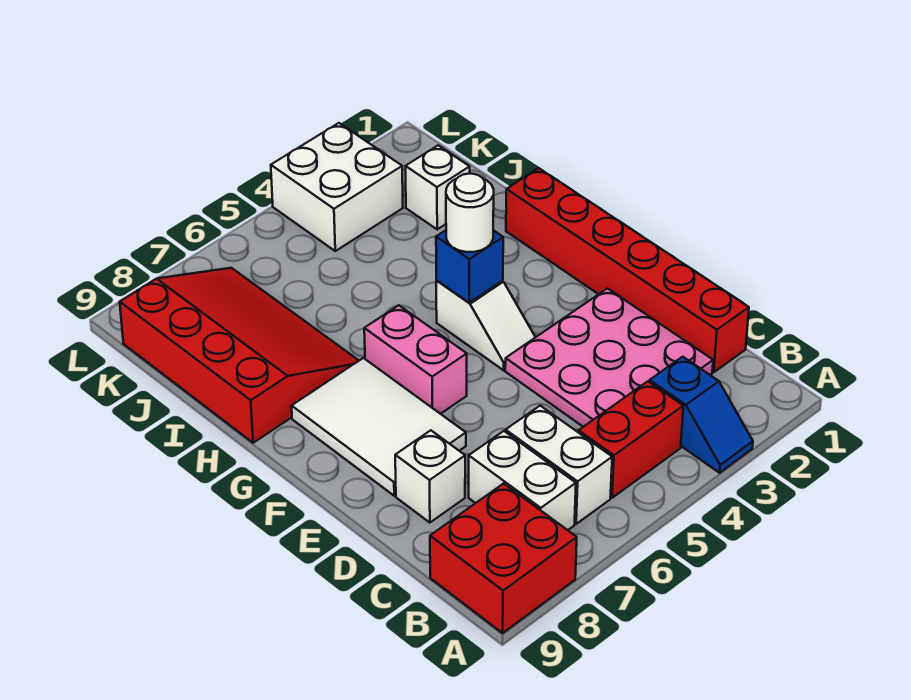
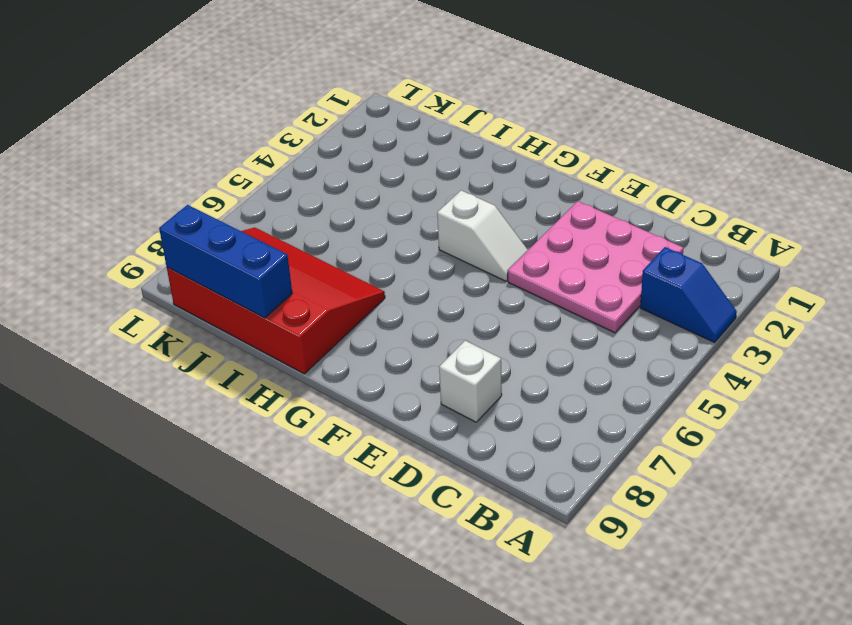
blue 1x3 brick [159,205,292,318] -> none
none -> red 2x2 brick [430,484,577,633]
none -> red 1x2 brick [579,381,683,498]
none -> white 1x2 brick [506,406,612,524]

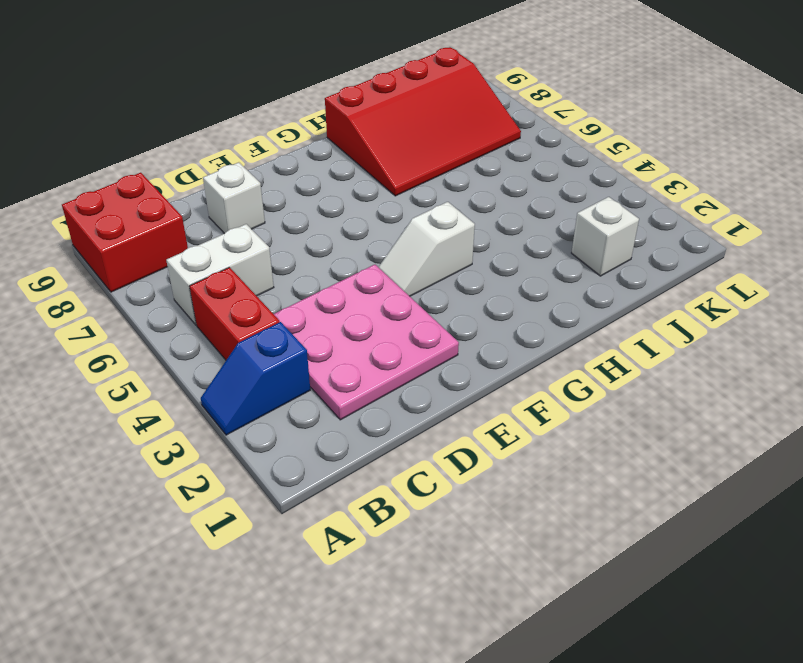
none -> white 1x2 brick [469,431,576,530]
none -> red 1x6 brick [506,168,749,372]
none -> white 2x3 tile [292,358,466,496]

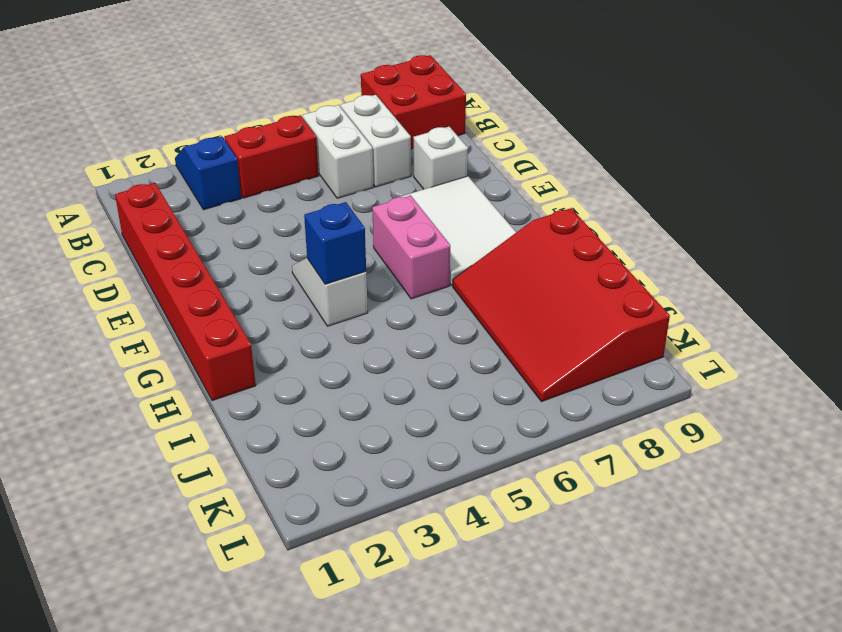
none -> pink 3x3 plate [505,289,713,427]
none -> white 1x1 brick [406,145,470,229]
none -> white 2x2 brick [271,123,403,251]

